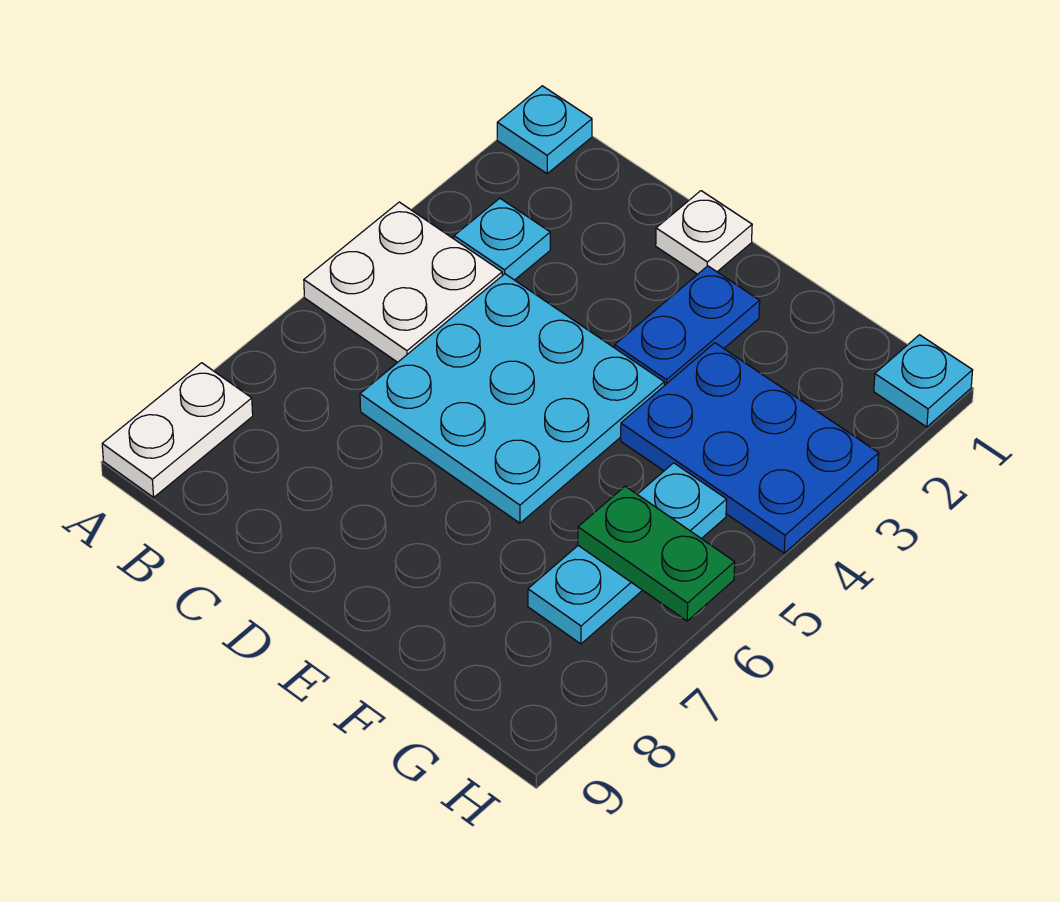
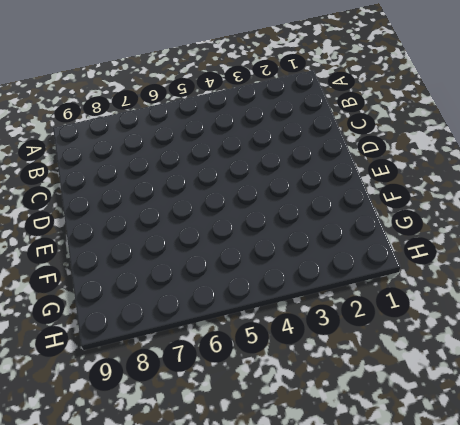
none -> cyan 1x1 plate [497,86,592,174]
none -> white 2x2 plate [304,202,502,362]

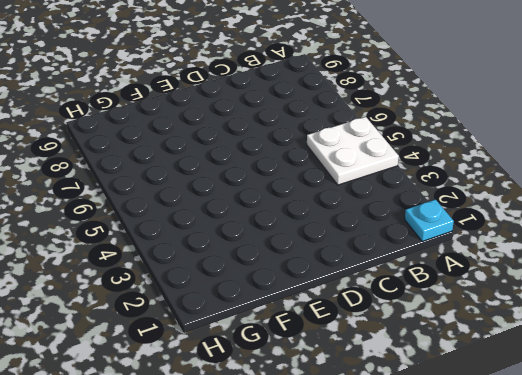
none -> white 1x2 plate [102,363,253,497]
none -> cyan 1x1 plate [454,198,550,280]

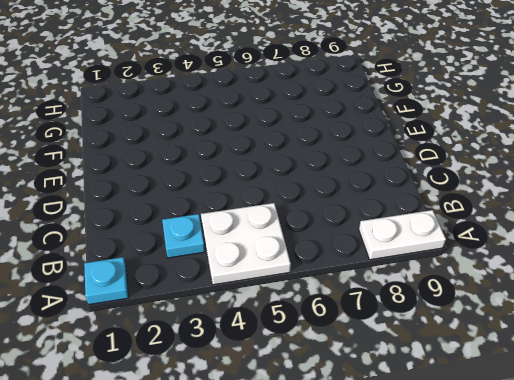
none -> cyan 3x3 plate [360,274,664,523]
none -> white 1x1 plate [656,191,752,274]

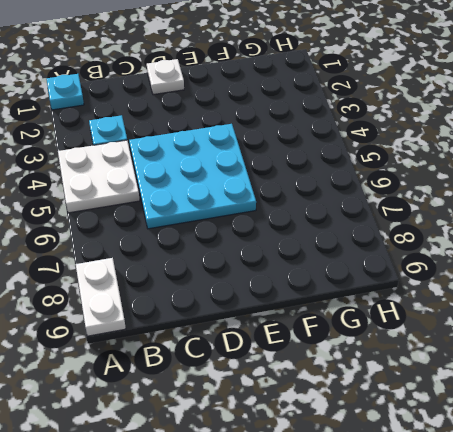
none -> blue 1x2 plate [615,266,760,386]
none -> blue 2x3 plate [621,343,879,553]

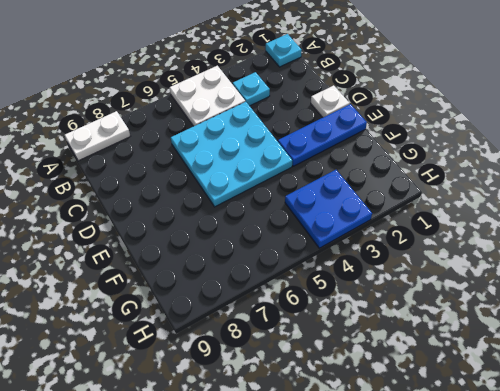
blue 1x3 plate [278,104,367,166] -> blue 1x2 plate [615,266,760,386]
blue 2x2 plate [285,170,372,248] -> blue 2x3 plate [621,343,879,553]
none -> cyan 1x3 plate [528,463,727,644]
none -> cyan 1x1 plate [874,335,973,427]

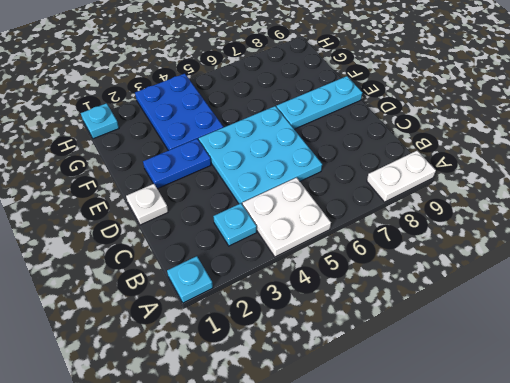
cyan 1x3 plate [276,76,362,129] -> cyan 1x3 plate moved to [528,463,727,644]
none -> green 1x2 plate [578,486,735,621]

